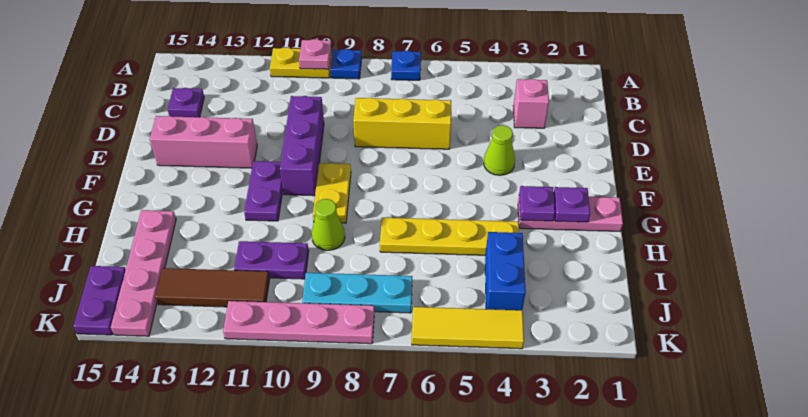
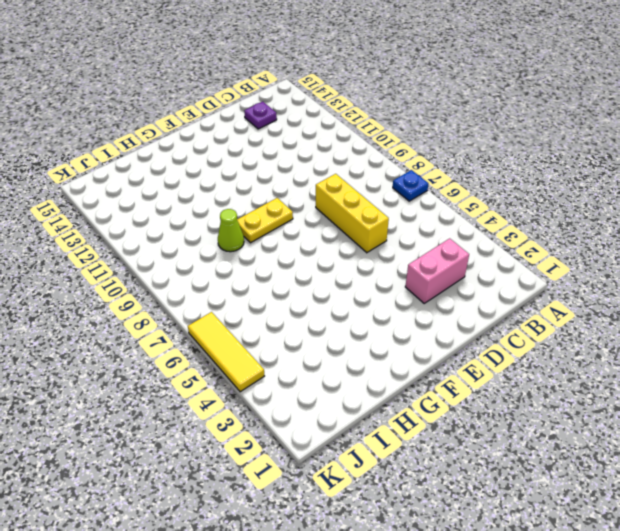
pink 1x2 brick [405,238,469,303] -> pink 1x1 brick [514,79,549,128]
none -> blue 1x1 plate [330,49,362,79]
none -> yellow 1x2 plate [270,47,332,78]
none -> purple 1x3 brick [280,96,324,196]

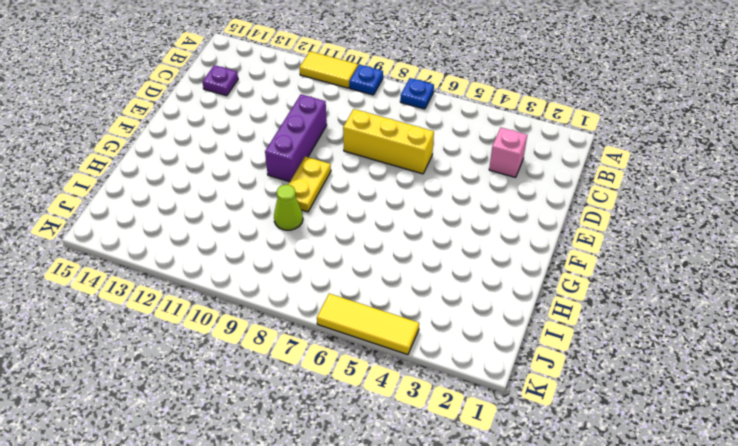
yellow 1x2 tile [300,51,358,88] -> yellow 1x2 plate [270,47,332,78]
none -> lime 1x1 cone [484,125,515,175]
none -> pink 1x3 brick [150,116,257,168]
none -> purple 1x2 plate [244,161,283,221]

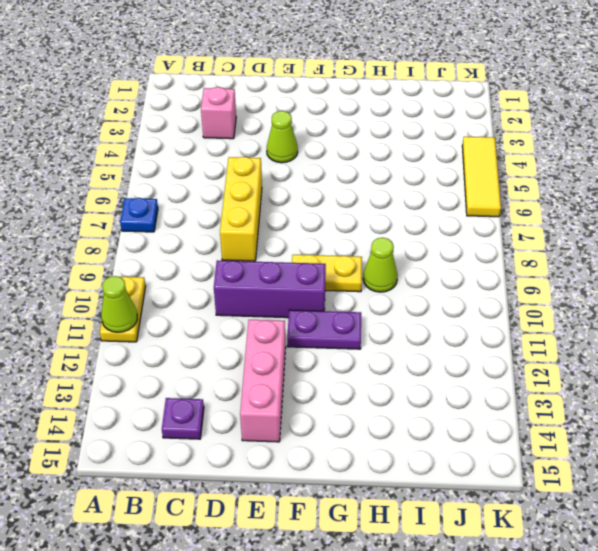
lime 1x1 cone [101,276,137,332] -> none
none -> blue 1x1 plate [330,49,362,79]
none -> pink 1x3 plate [518,197,623,231]
none -> yellow 1x4 plate [380,218,519,255]

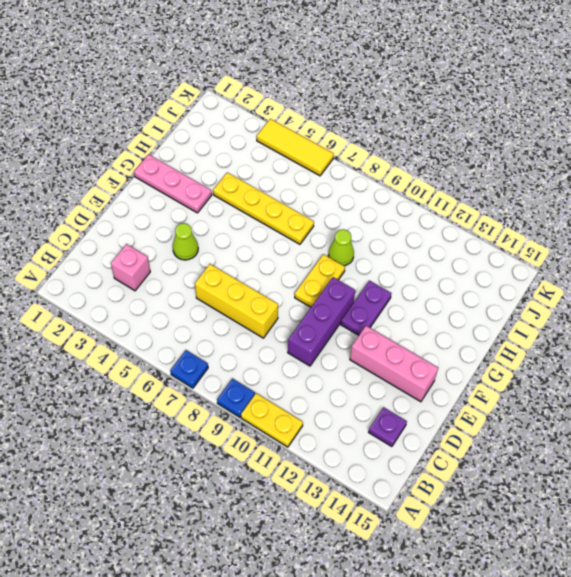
none -> pink 1x4 plate [111,210,176,336]
none -> blue 1x2 brick [485,232,526,310]
none -> purple 1x2 plate [234,241,309,279]

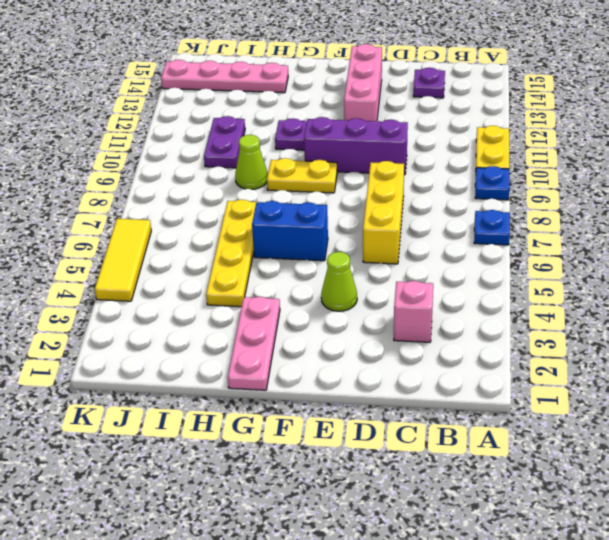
blue 1x2 brick [252,201,328,261] -> blue 1x2 brick moved to [485,232,526,310]
none -> cyan 1x3 plate [302,273,412,313]
none -> brown 1x3 tile [156,268,270,307]
none -> purple 1x2 plate [73,266,126,335]

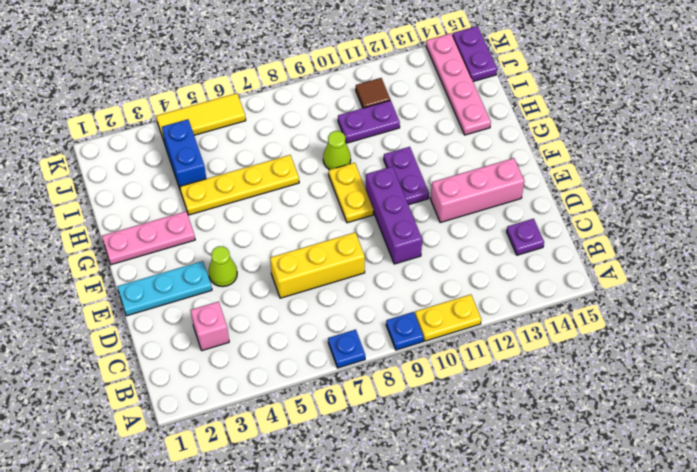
cyan 1x3 plate [117,261,212,316] -> cyan 1x3 plate moved to [302,273,412,313]
brown 1x1 tile [356,78,390,108] -> brown 1x3 tile [156,268,270,307]
none -> pink 1x4 plate [223,301,374,344]
none -> pink 1x1 plate [299,39,331,69]
none -> purple 1x1 plate [554,187,590,222]

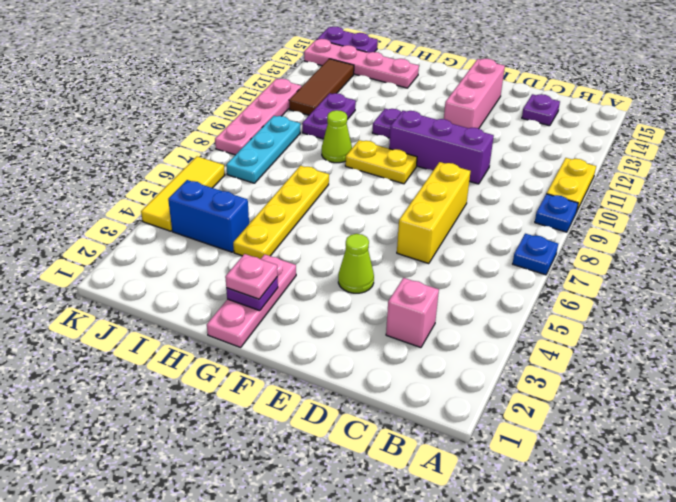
pink 1x1 plate [225,254,278,299] -> pink 1x1 plate moved to [299,39,331,69]
none -> purple 1x1 plate [519,186,555,221]

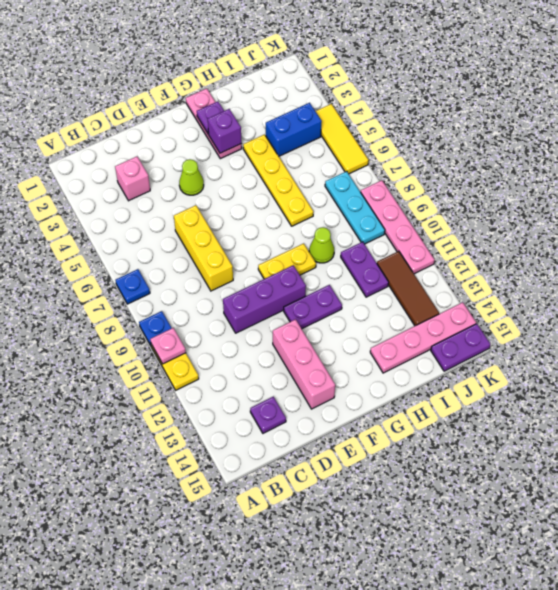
purple 1x1 brick [208,109,242,153] -> purple 1x1 plate [519,186,555,221]

